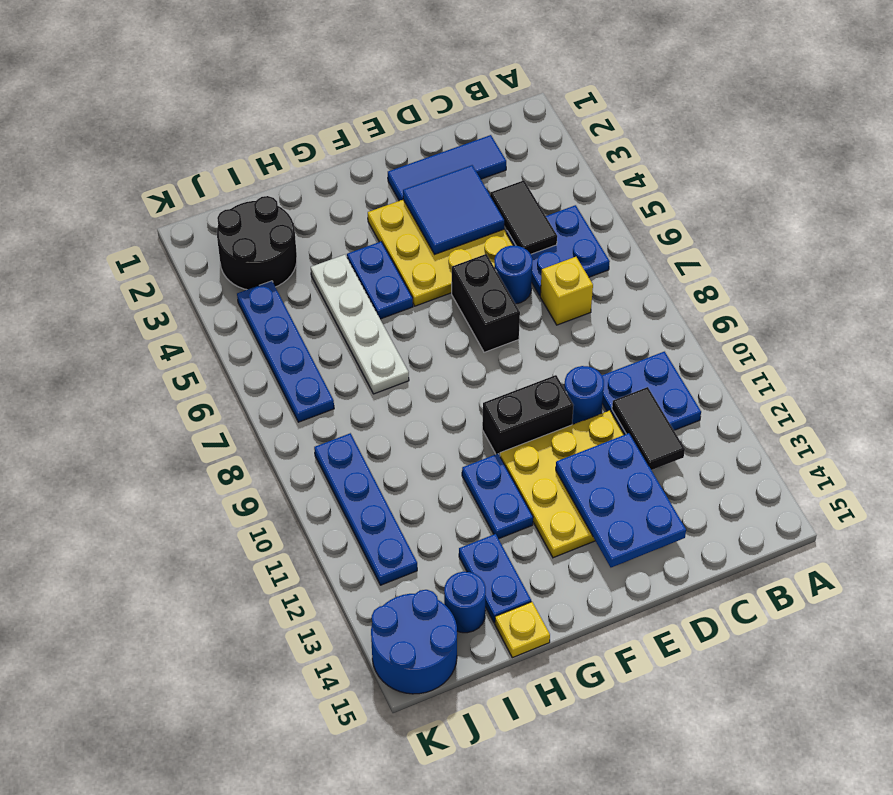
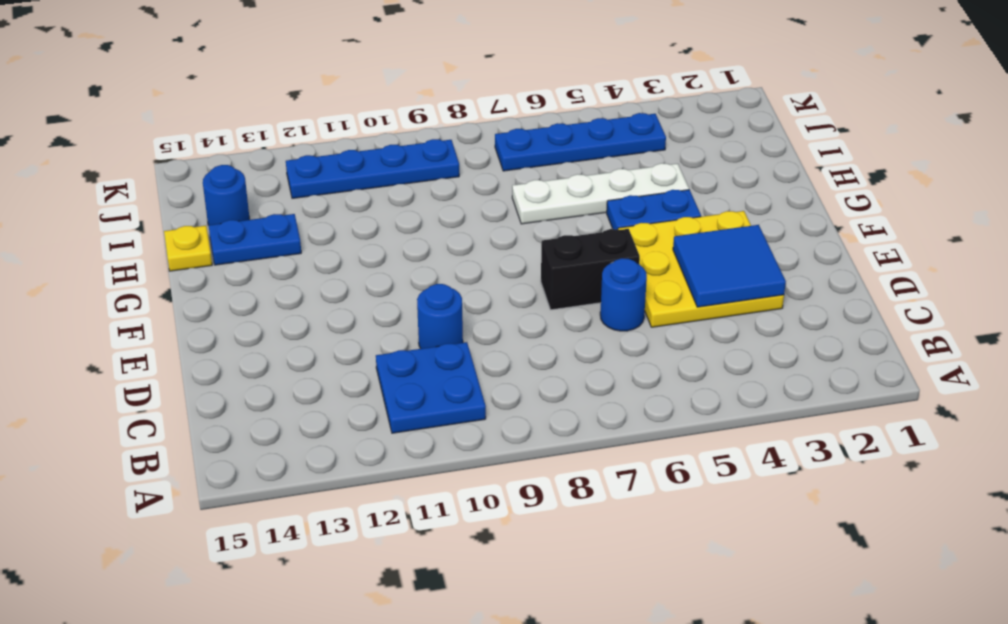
none -> blue 2x2 plate [507,205,610,296]
none -> blue 1x3 tile [388,135,506,201]
none -> yellow 1x1 brick [540,257,593,325]

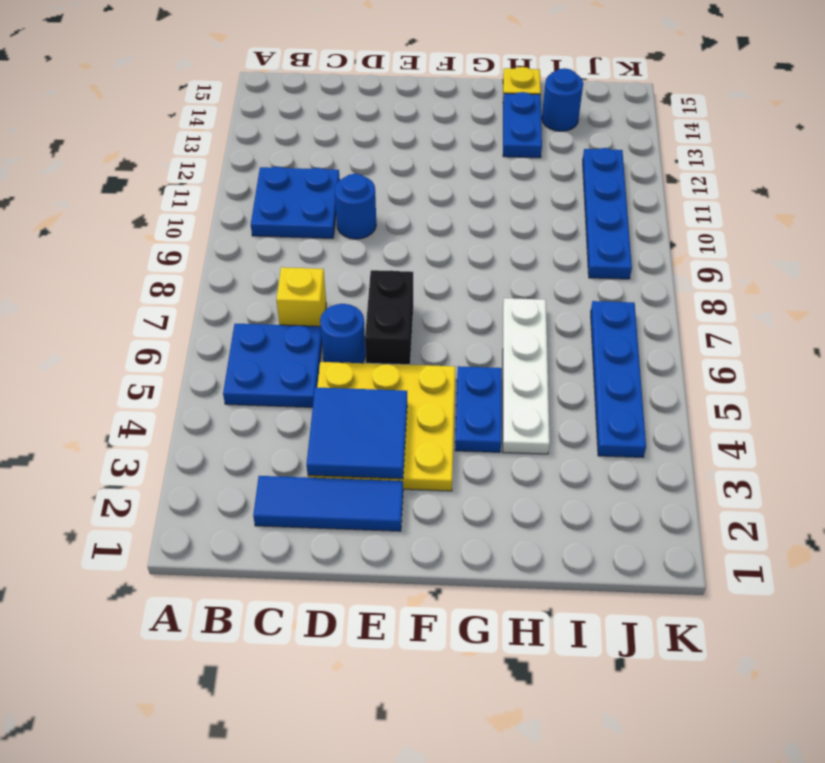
none -> yellow 3x3 plate [500,410,624,558]
none -> black 1x2 brick [482,375,574,456]
none -> blue 1x2 plate [462,454,533,539]

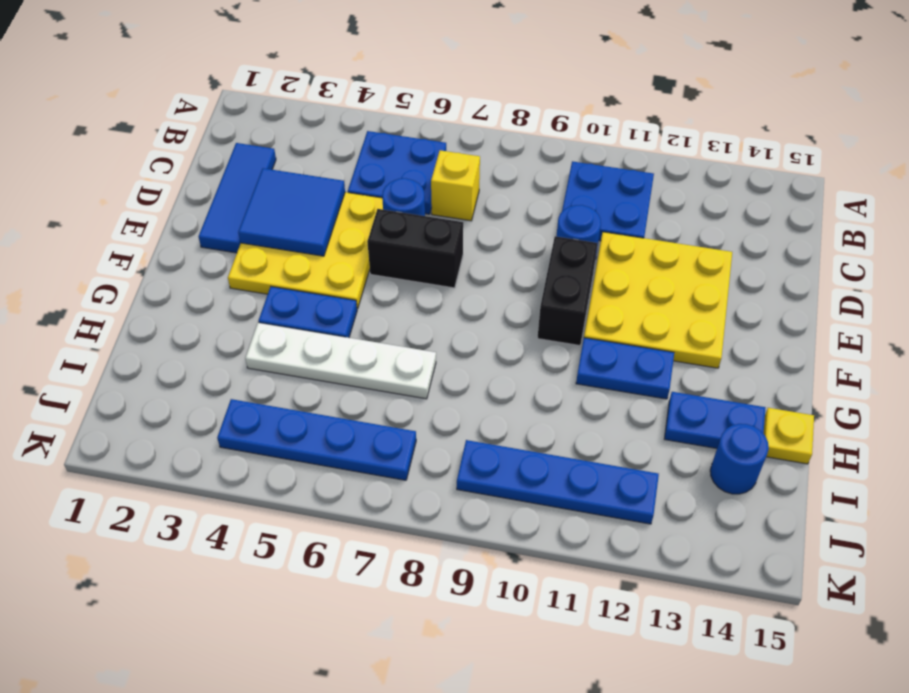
none -> black 2x2 round brick [217,196,297,290]
none -> blue 2x2 round brick [371,590,457,694]
none -> black 1x2 tile [490,180,557,254]

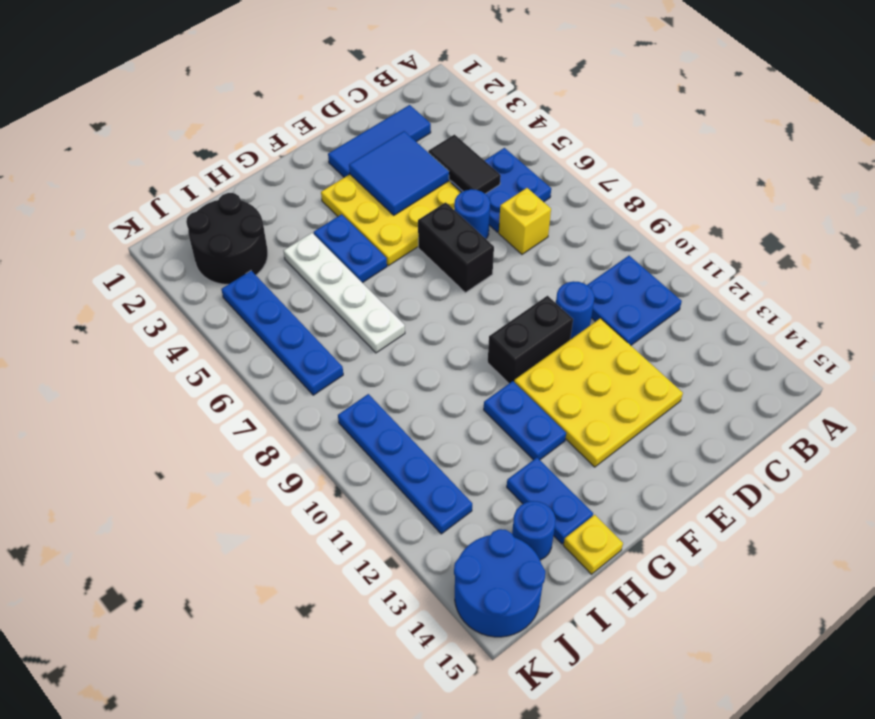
none -> black 1x2 tile [612,387,685,470]
none -> blue 2x3 plate [556,433,686,567]

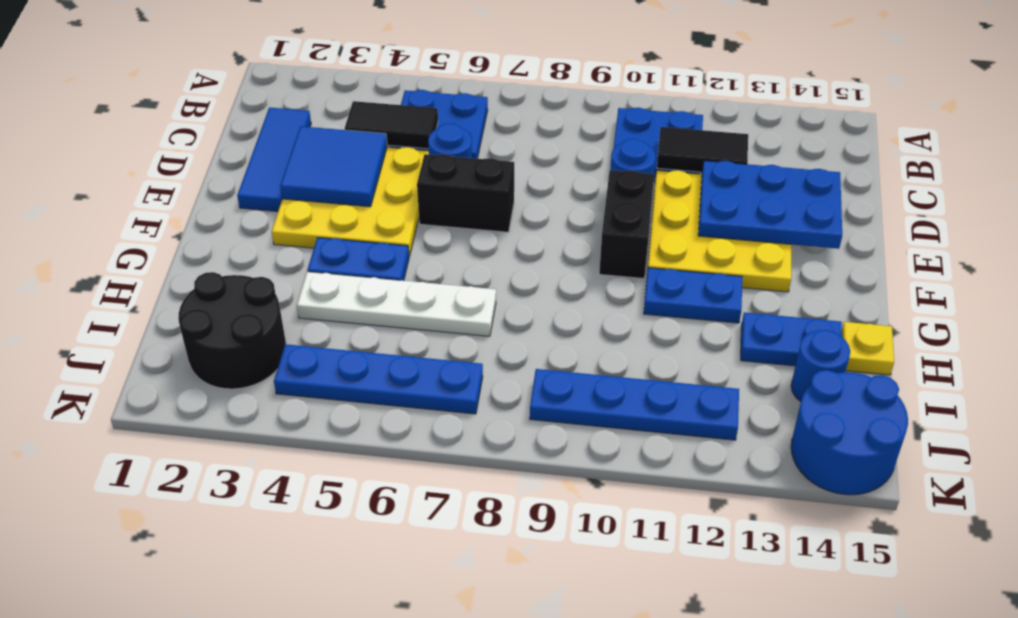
none -> yellow 1x1 brick [540,257,593,325]

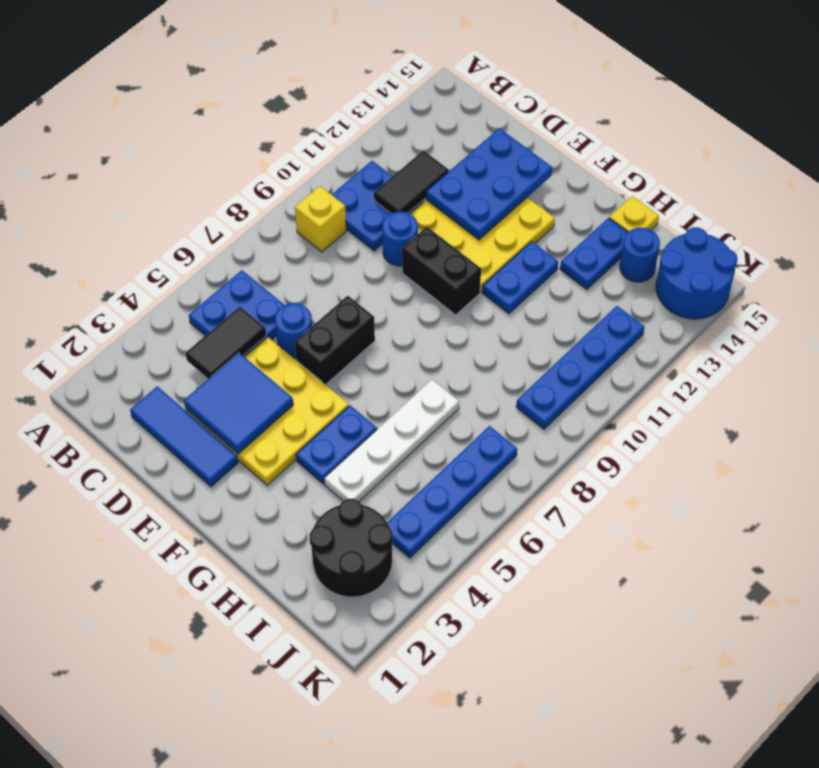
yellow 1x1 brick [295,186,346,252] -> yellow 1x1 brick moved to [540,257,593,325]

